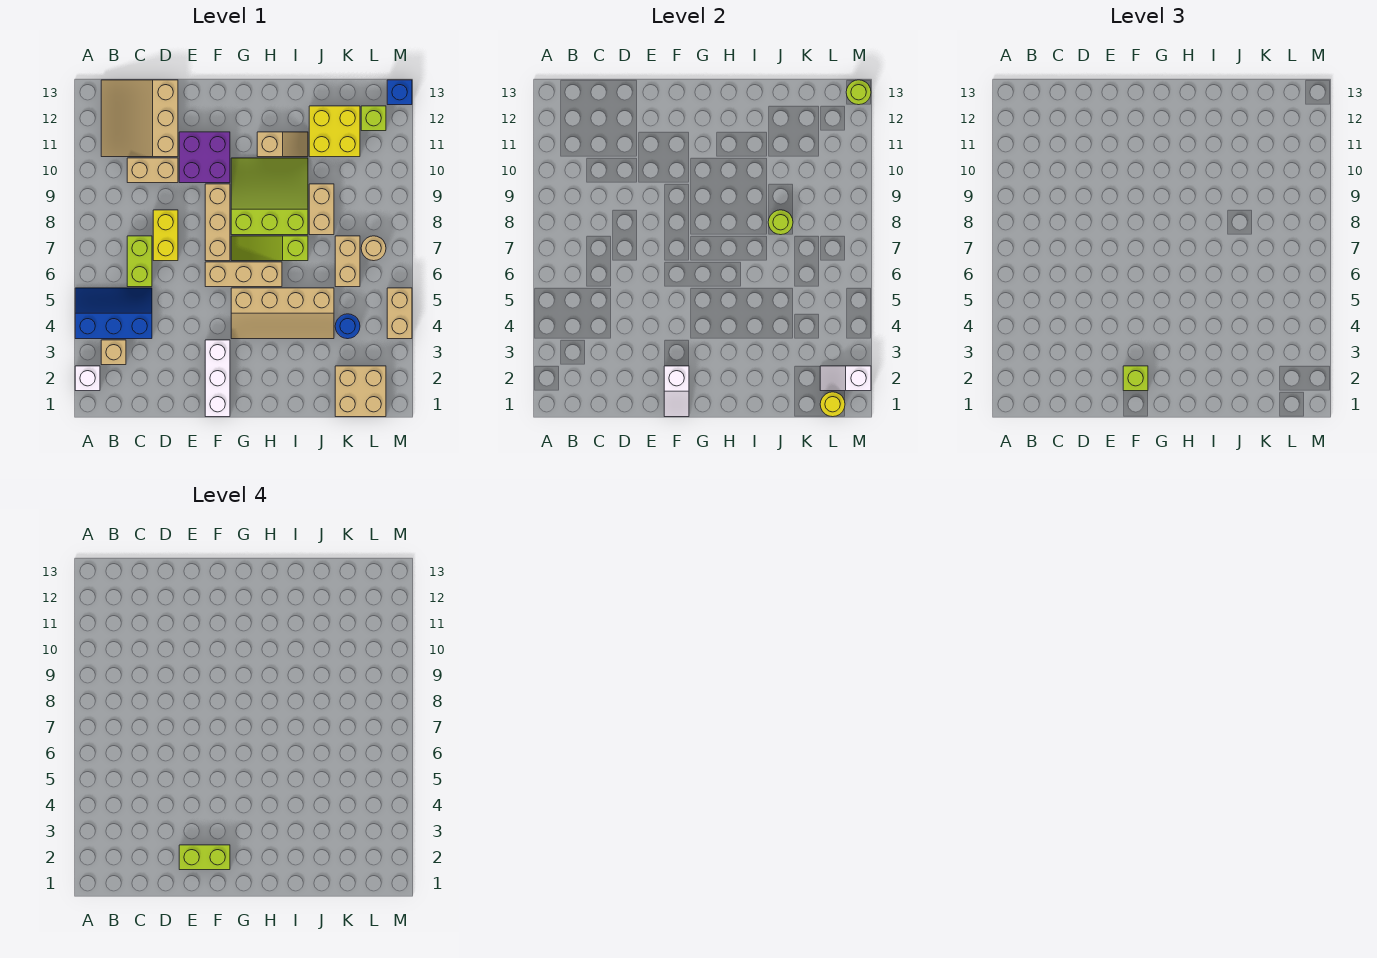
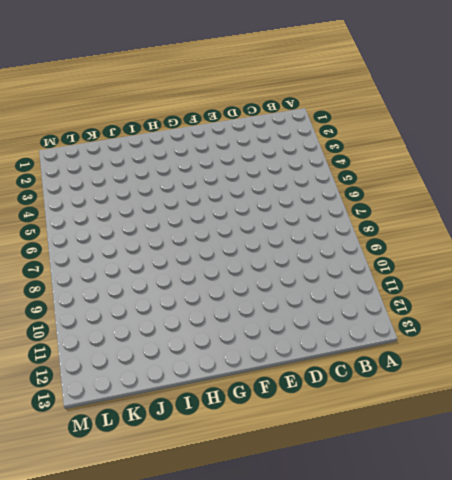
none -> white 1x1 brick [75,366,100,391]
none -> blue 2x3 slope [75,288,152,339]
none -> tan 1x1 brick [101,340,126,365]
none -> tan 3x3 slope [101,80,178,157]

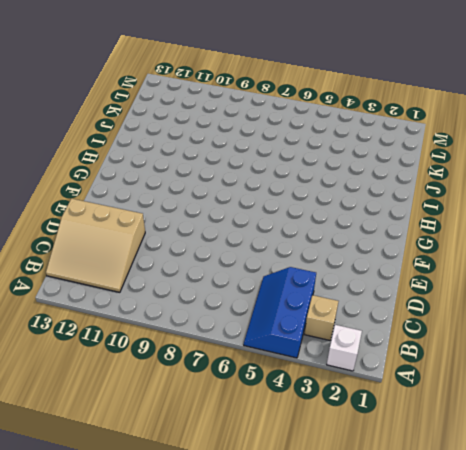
none -> lime 1x2 brick [127,236,152,287]
none -> tan 1x2 brick [127,158,178,183]
none -> yellow 1x2 brick [153,210,178,261]
none -> purple 2x2 brick [179,132,230,183]

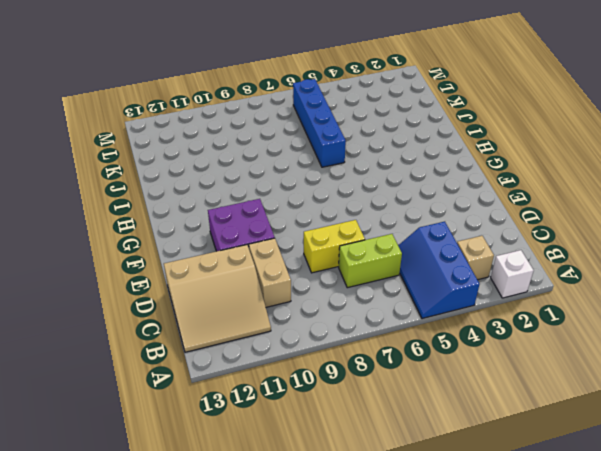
blue 1x4 brick [293,79,346,167] -> tan 1x2 brick [335,236,360,287]
none -> white 1x3 brick [205,340,230,417]
none -> tan 1x3 brick [205,262,282,287]
none -> tan 1x3 brick [205,184,230,261]
none -> tan 2x4 slope [231,288,334,339]

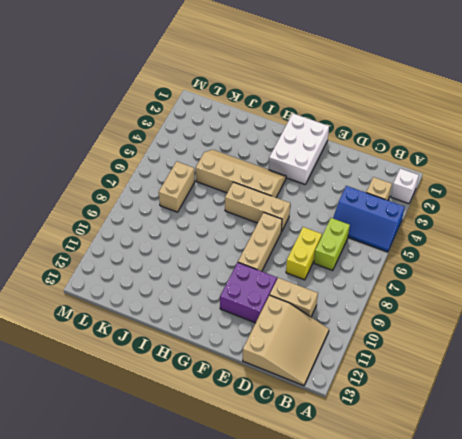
white 2x3 brick [269,114,329,184] -> white 1x3 brick [205,340,230,417]
none -> lime 1x3 slope [231,236,308,261]
none -> lime 3x3 slope [231,158,308,235]
none -> tan 1x2 slope [257,132,308,157]
none -> tan 1x2 brick [309,184,334,235]

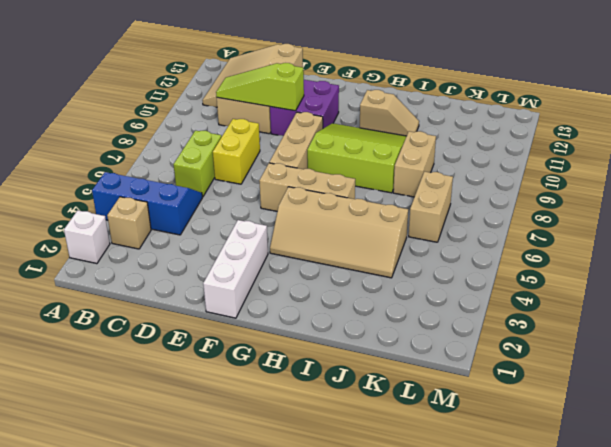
lime 1x3 slope [216,63,304,111] -> lime 1x3 slope moved to [231,236,308,261]
none -> yellow 2x2 brick [309,106,360,157]
none -> tan 2x2 brick [335,366,386,417]
none -> blue 1x1 round brick [335,314,360,339]
none -> tan 1x1 round brick [361,236,386,261]

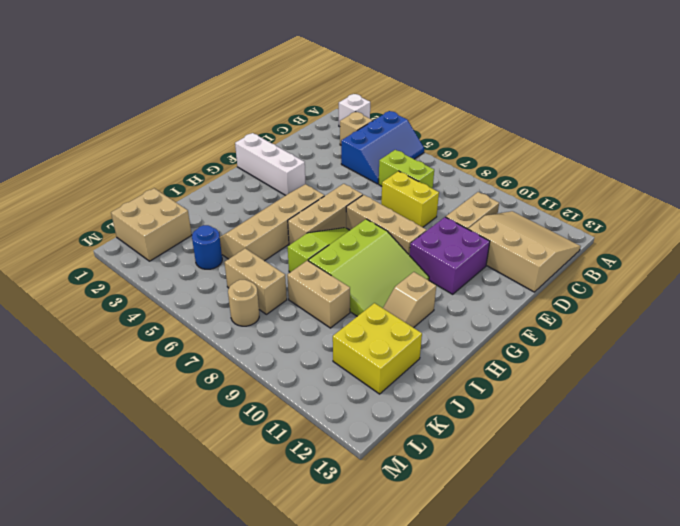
none -> lime 1x1 brick [361,106,386,131]
none -> tan 1x2 brick [387,288,412,339]
none -> blue 1x1 brick [387,80,412,105]
none -> white 1x2 slope [664,366,689,417]

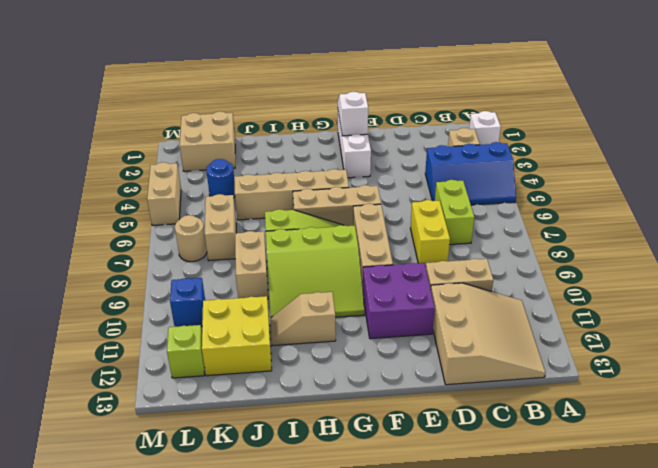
blue 1x1 brick [170,278,205,327] -> blue 1x1 brick moved to [387,80,412,105]
none -> lime 1x1 round brick [768,210,793,235]
none -> yellow 1x1 round brick [820,392,845,417]
none -> white 1x2 slope [820,366,871,391]
none -> lime 1x1 round brick [846,80,871,105]

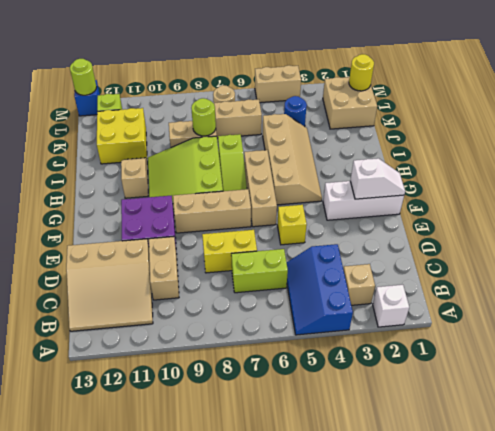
yellow 1x1 brick [277,205,307,245] -> none
none -> white 1x2 slope [820,366,871,391]
none -> lime 1x1 brick [1123,366,1148,391]
none -> lime 1x2 brick [179,845,230,870]

